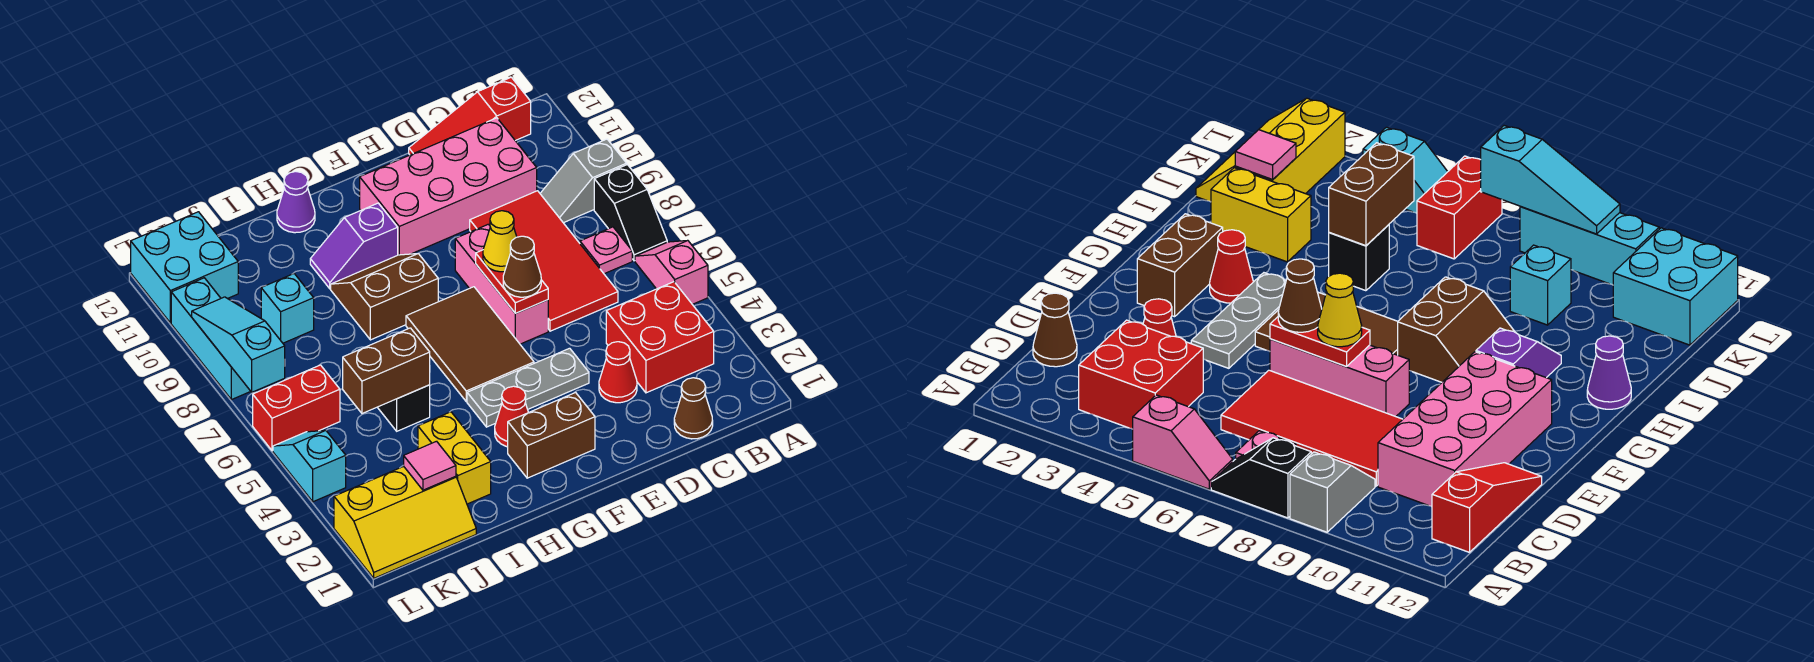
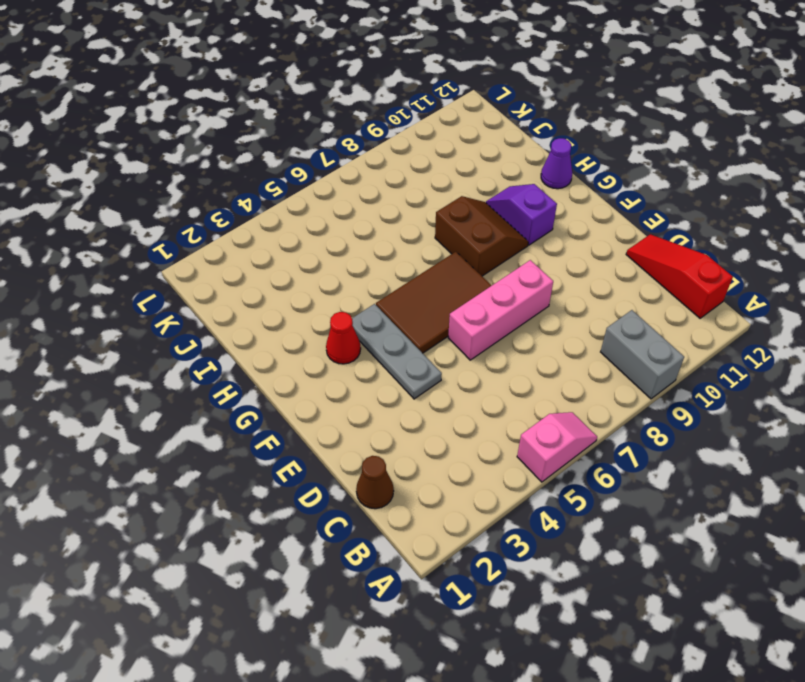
grey 1x2 brick [601,310,684,399] -> grey 1x2 slope [540,139,627,223]
none -> black 1x2 slope [594,165,667,261]
none -> red 2x2 brick [606,282,714,393]
none -> pink 1x1 plate [580,227,632,274]
none -> red 2x4 tile [470,191,618,331]

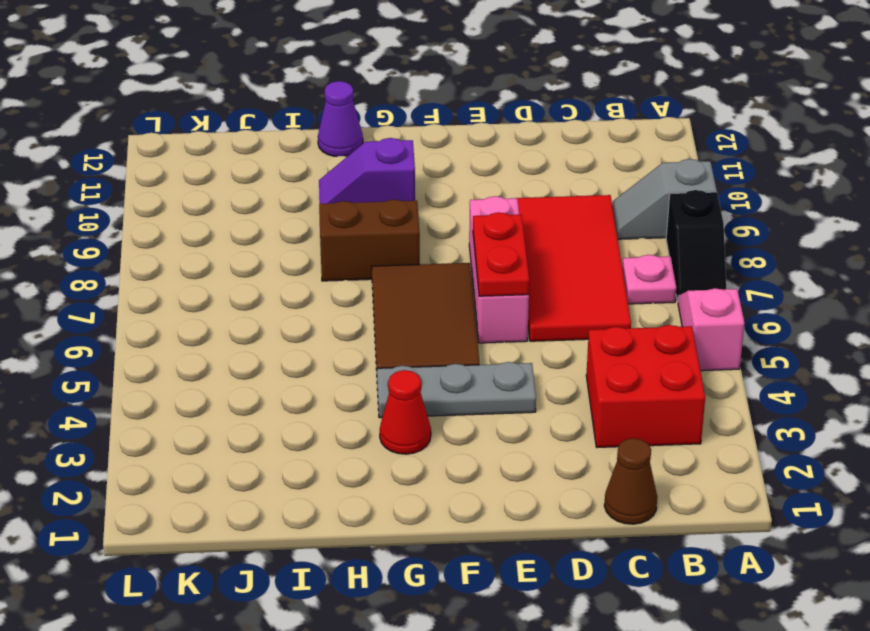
none -> red 1x3 slope [409,77,531,155]
none -> pink 2x4 brick [360,118,537,255]
none -> red 1x1 cone [599,342,637,403]
none -> brown 1x2 brick [508,393,595,478]

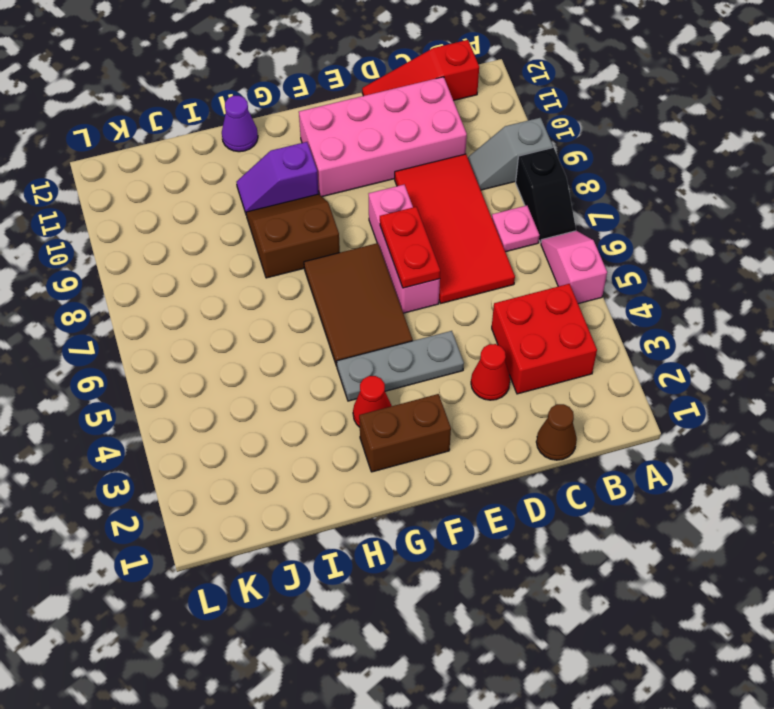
none -> yellow 1x2 brick [418,412,491,504]
none -> black 1x1 brick [377,385,430,431]
none -> yellow 2x3 slope [334,466,476,578]
none -> cyan 1x1 brick [261,274,314,343]

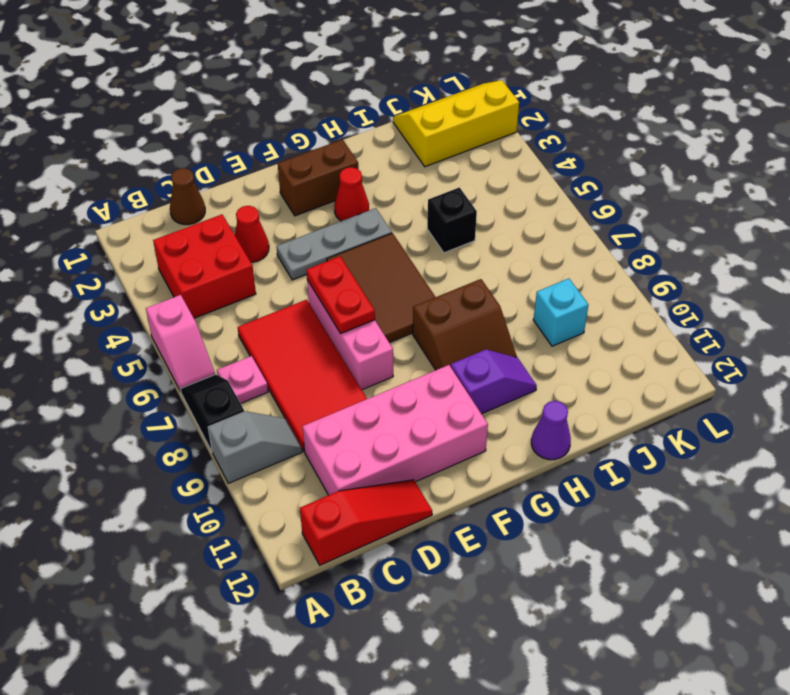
none -> yellow 1x2 brick [418,412,491,504]
none -> red 1x2 brick [253,365,340,451]
none -> cyan 2x2 brick [131,212,238,323]
none -> cyan 1x2 slope [273,430,346,502]

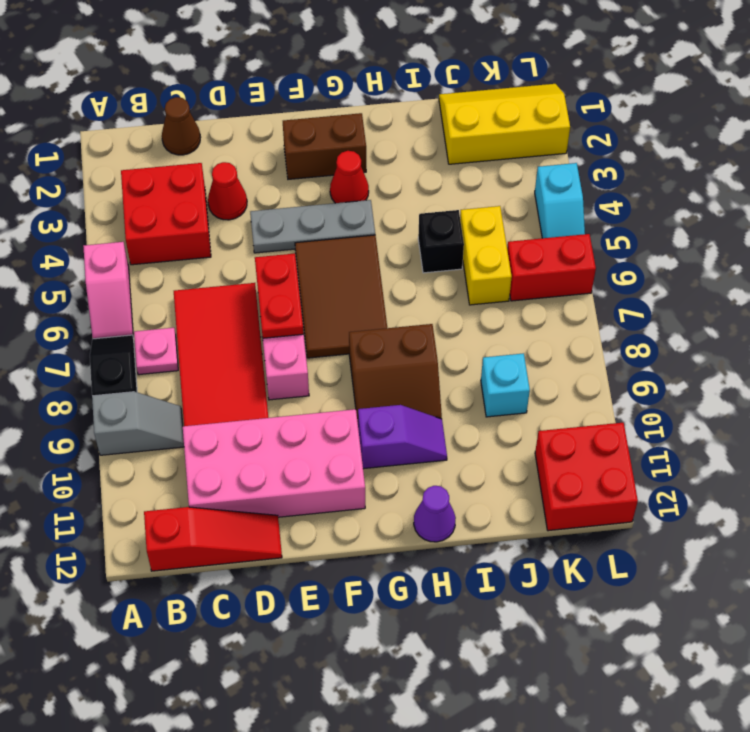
yellow 1x2 brick [460,206,512,305] -> yellow 1x2 brick moved to [418,412,491,504]
red 2x2 brick [535,423,638,531] -> cyan 2x2 brick [131,212,238,323]
none -> cyan 1x3 brick [171,278,251,400]
none -> brown 1x2 brick [343,328,430,413]
none -> pink 1x1 tile [404,441,456,490]
none -> cyan 1x3 slope [192,297,285,392]

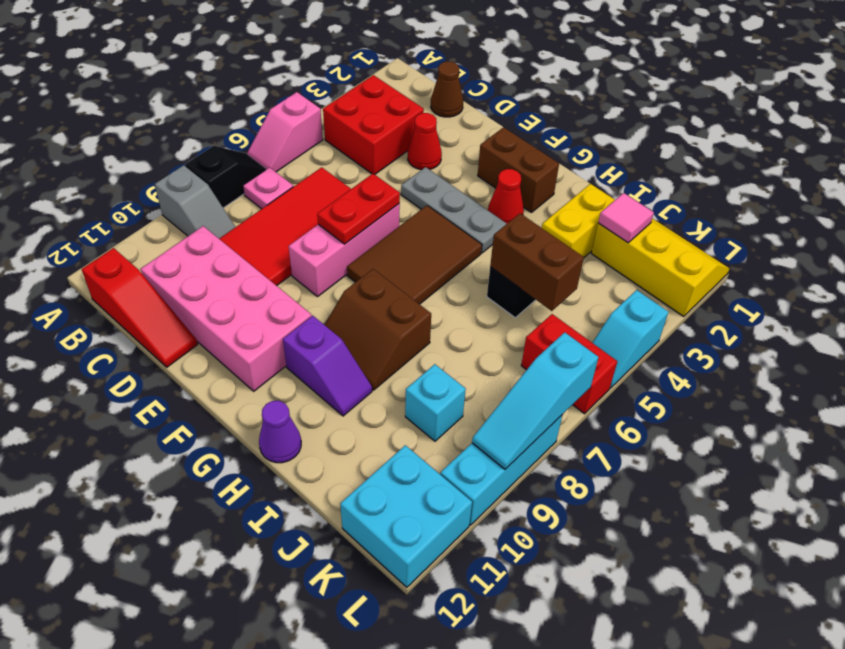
none -> brown 1x1 cone [503,236,541,297]
none -> yellow 1x1 cone [483,211,517,272]

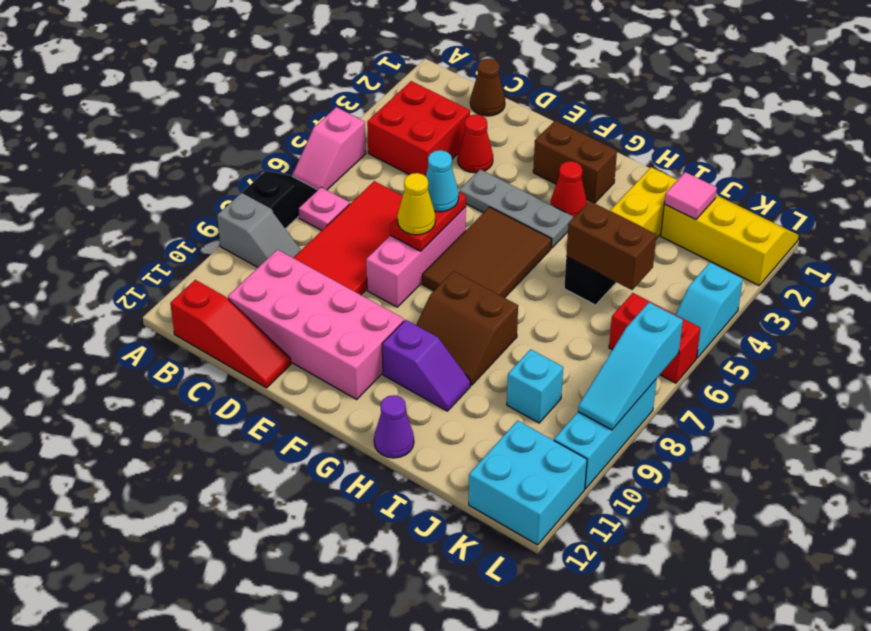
cyan 1x1 cone [426,150,459,212] -> brown 1x1 cone [503,236,541,297]

